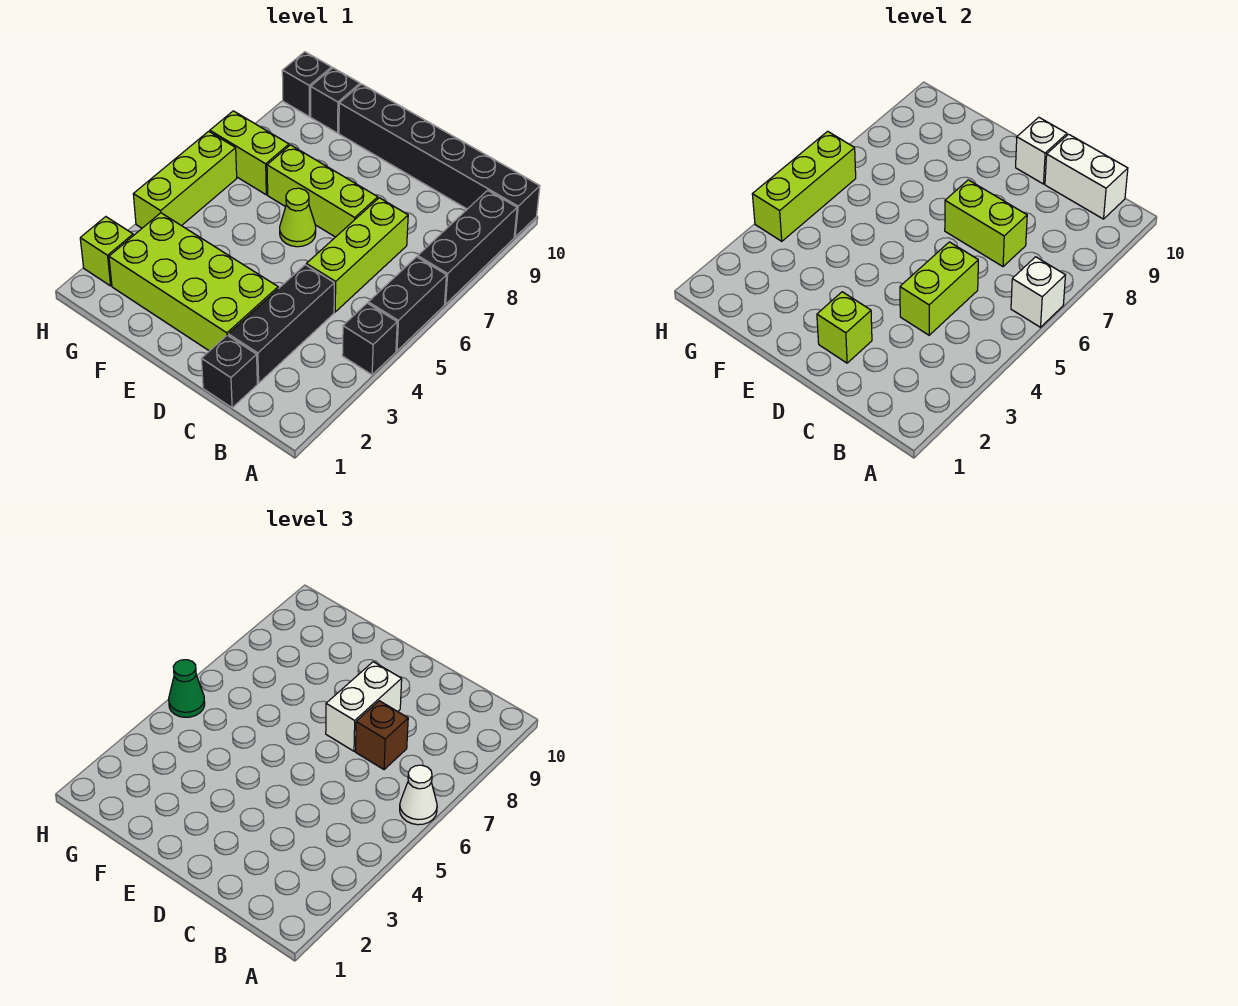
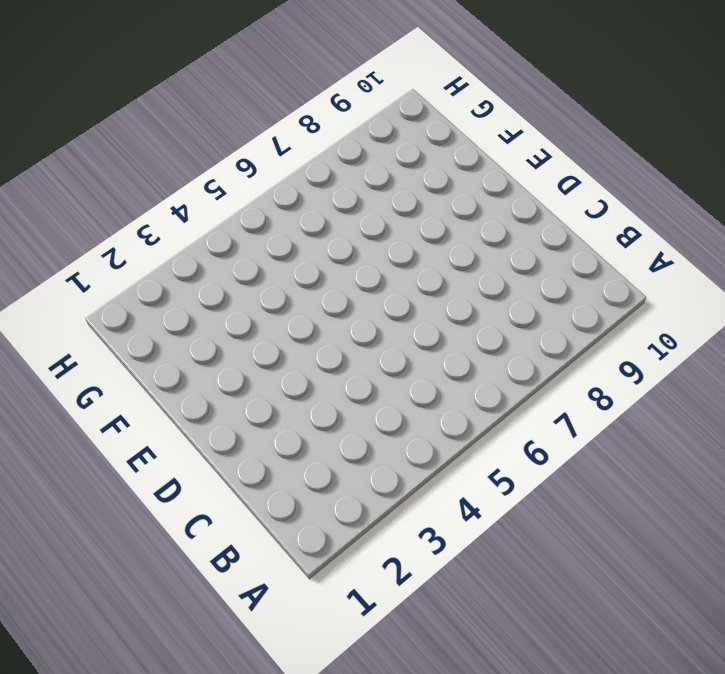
none -> black 1x1 brick [342,303,397,375]
none -> black 1x2 brick [368,257,446,351]
none -> black 1x3 brick [418,190,517,304]

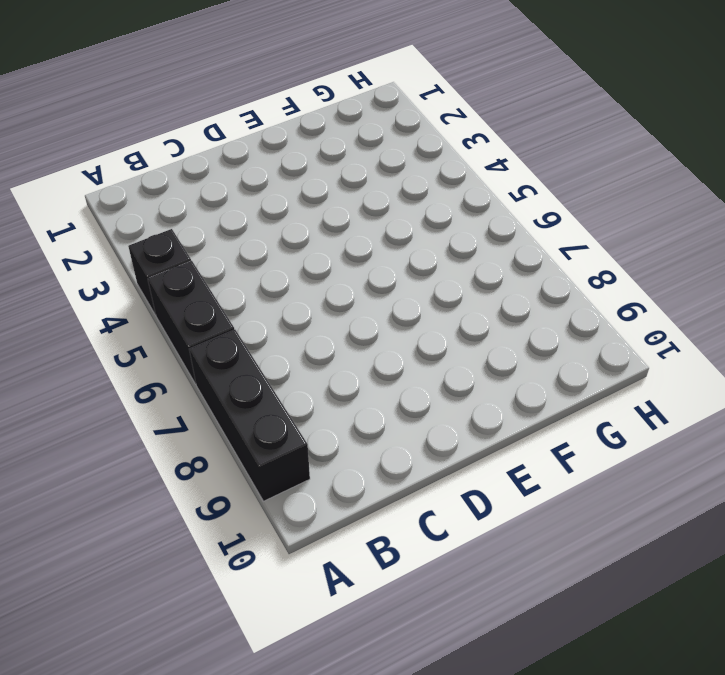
none -> black 1x6 brick [339,84,540,237]
none -> black 1x1 brick [201,335,257,408]
none -> black 1x3 brick [228,265,334,383]

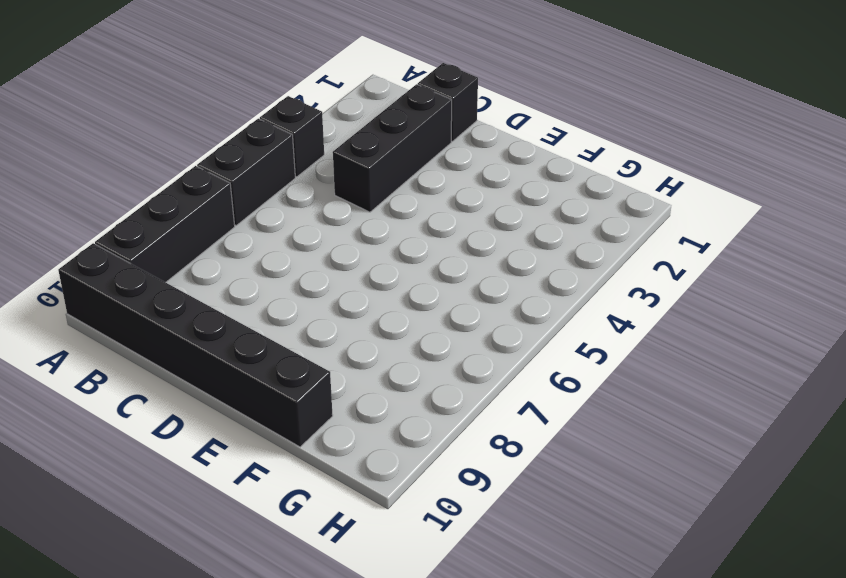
none -> lime 1x3 brick [306,198,408,312]
none -> lime 2x4 brick [109,213,278,351]
none -> lime 1x3 brick [267,145,378,237]

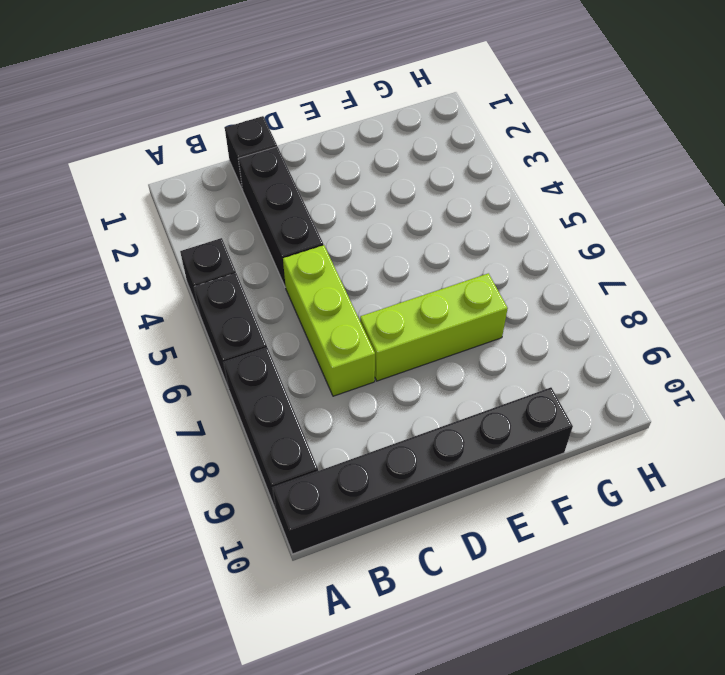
none -> lime 2x4 brick [109,213,278,351]
none -> lime 1x1 cone [280,188,316,247]
none -> lime 1x2 brick [210,111,289,195]

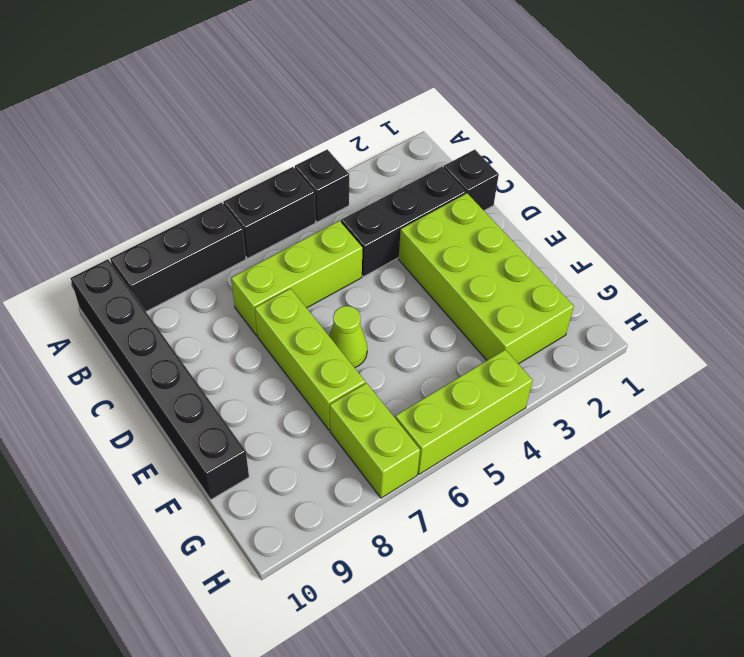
none -> black 1x1 brick [311,68,360,133]
none -> lime 1x1 brick [80,217,133,286]
none -> black 1x1 brick [282,52,332,116]

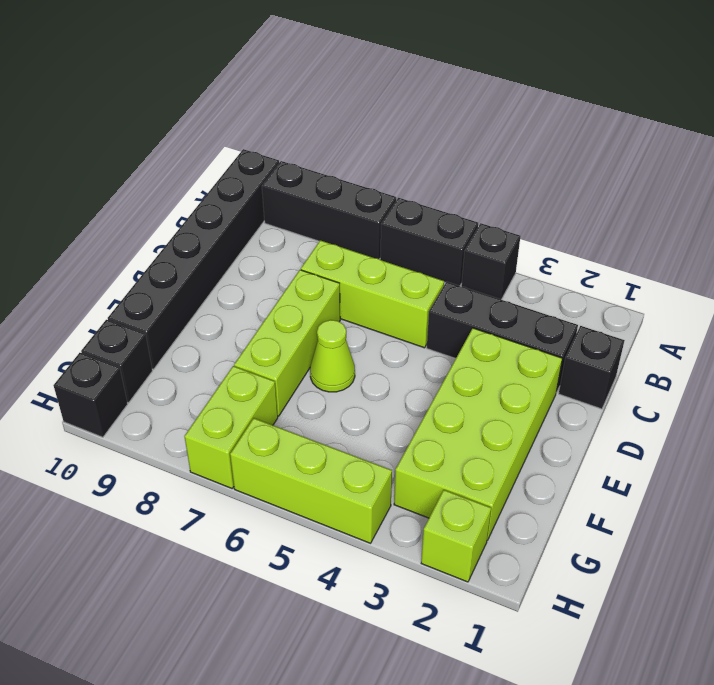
none -> white 1x1 brick [1011,257,1065,327]
none -> white 1x2 brick [1045,134,1128,219]
none -> lime 1x2 brick [900,242,978,335]

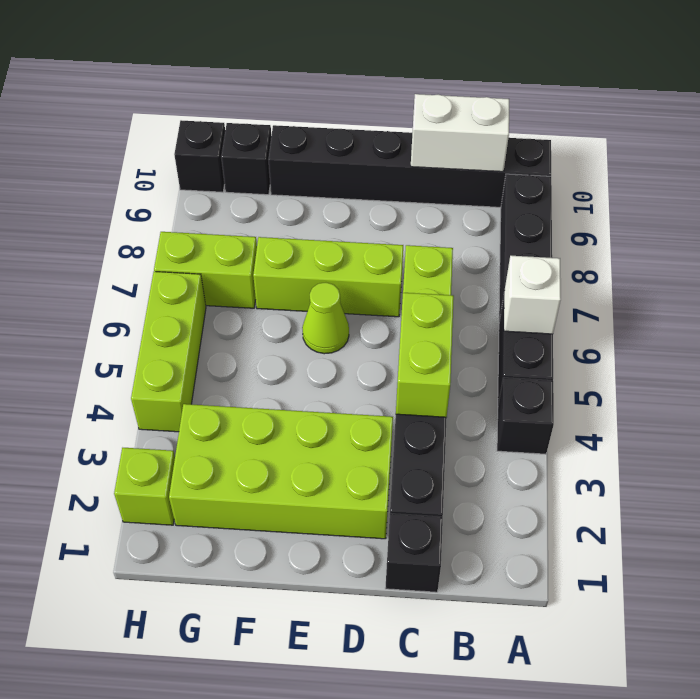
none -> lime 1x2 brick [945,180,1027,267]
none -> lime 1x1 brick [817,292,872,363]
none -> white 1x1 brick [1016,117,1067,184]

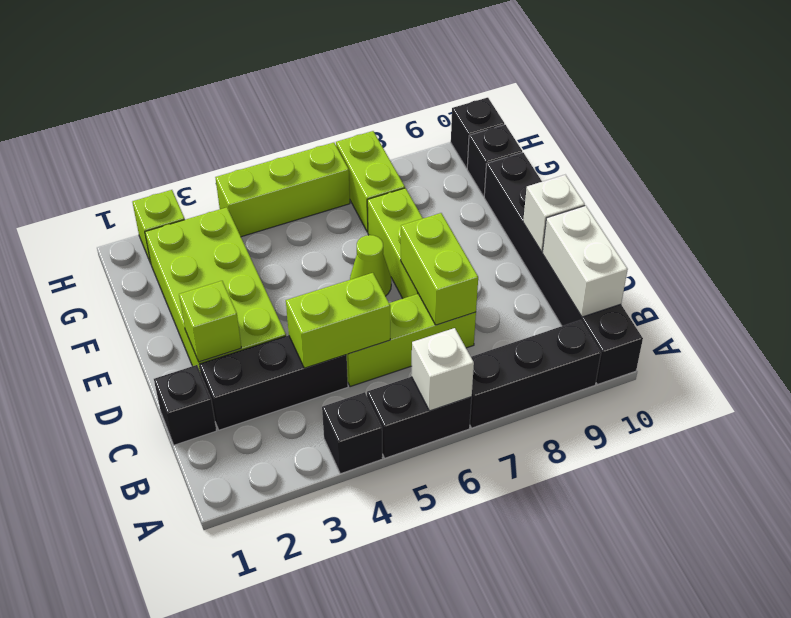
none -> lime 1x3 brick [752,131,856,241]
none -> white 1x1 cone [400,765,437,825]
none -> brown 1x1 brick [355,701,408,770]

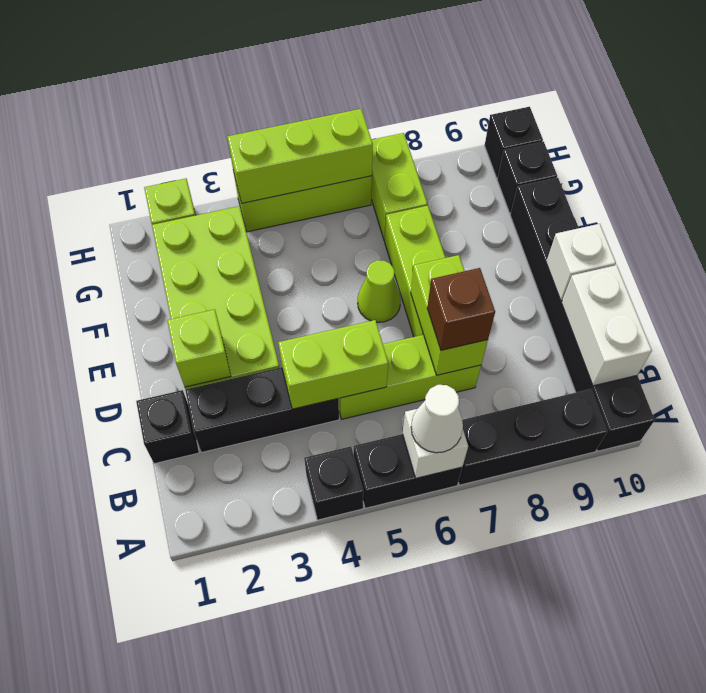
none -> white 1x2 brick [326,662,402,751]
none -> green 1x1 cone [169,660,205,717]

